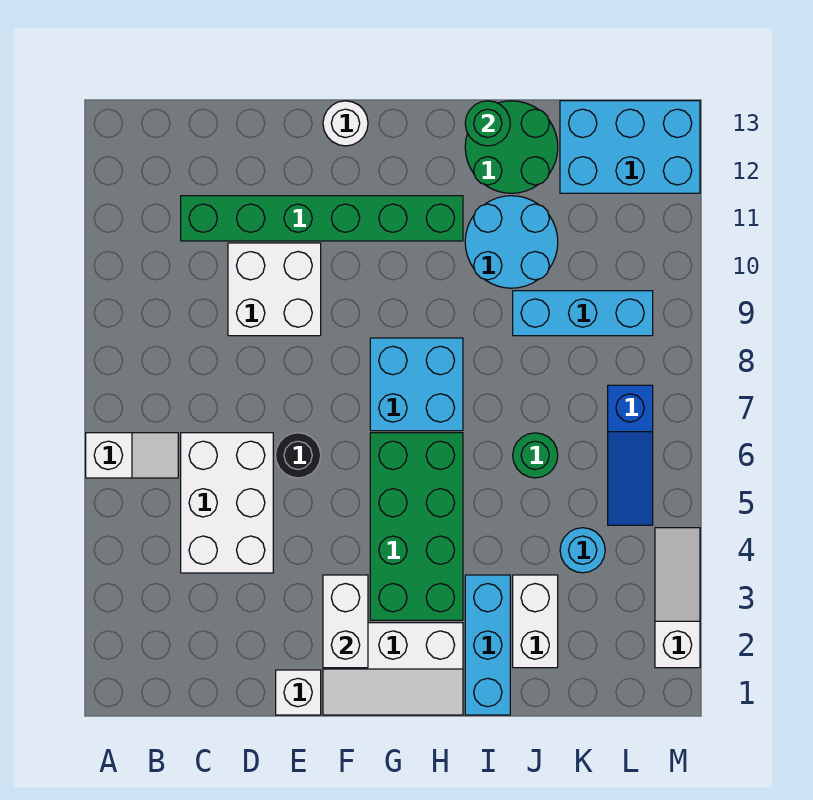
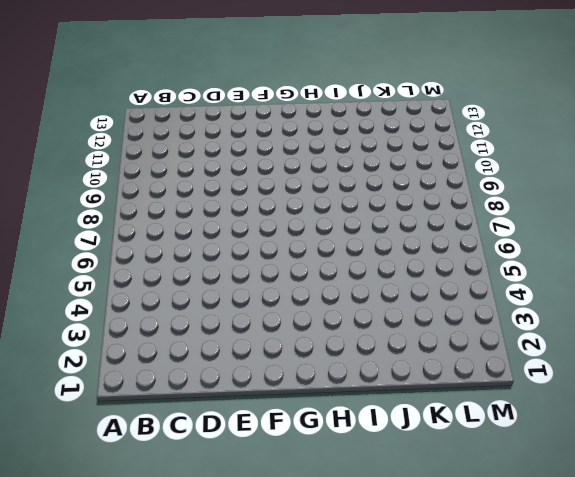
none -> white 1x2 slope [86,433,178,478]
none -> white 2x3 brick [181,433,273,573]
none -> green 1x6 brick [181,196,463,241]

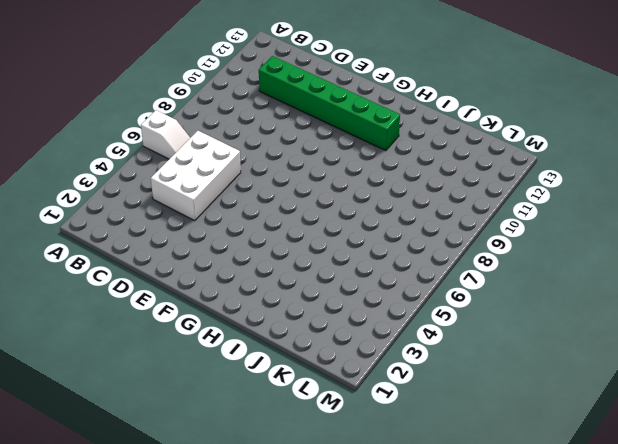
none -> white 2x2 brick [228,243,321,336]
none -> white 1x1 brick [276,670,321,715]
none -> black 1x1 round brick [276,433,321,478]

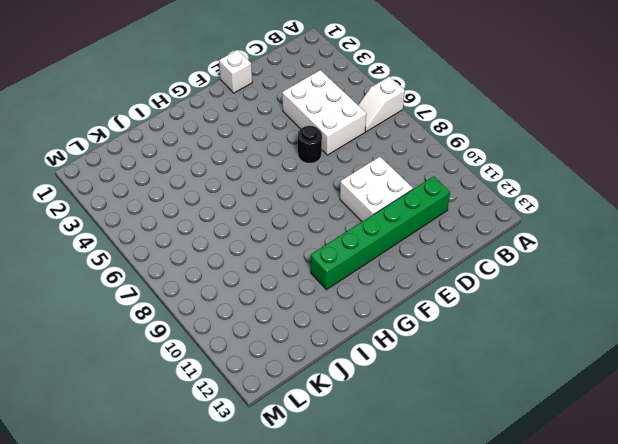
none -> white 2x3 slope [323,623,463,715]
none -> white 1x1 round brick [323,101,368,146]
none -> green 2x4 brick [370,433,463,620]

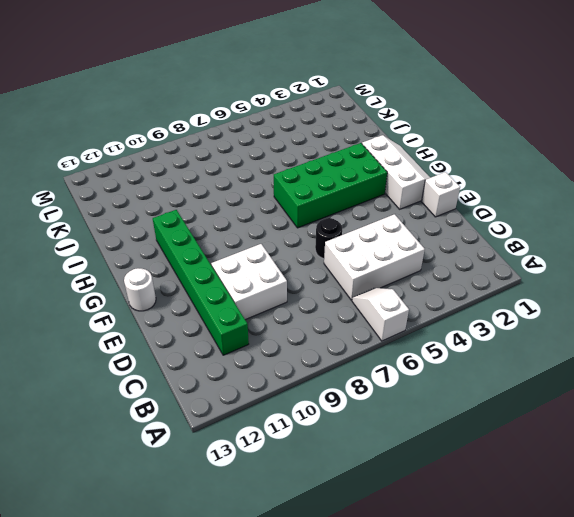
none -> cyan 2x2 brick [370,338,463,431]
none -> cyan 1x3 brick [465,575,510,715]
none -> cyan 2x2 round brick [465,196,558,288]

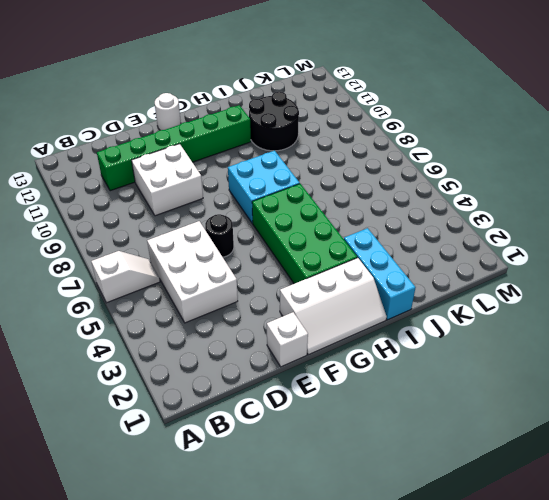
black 2x2 round brick [249,92,299,151] -> cyan 2x2 round brick [465,196,558,288]
none -> green 2x2 round brick [465,101,558,193]
none -> white 1x2 brick [513,575,558,668]
none -> green 1x1 round brick [513,433,558,478]

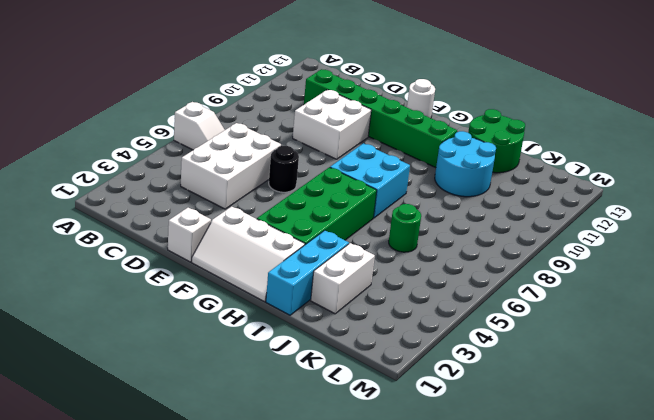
none -> cyan 1x3 brick [513,291,653,336]
none -> cyan 1x1 round brick [560,528,605,573]
none -> cyan 2x3 brick [560,101,700,193]

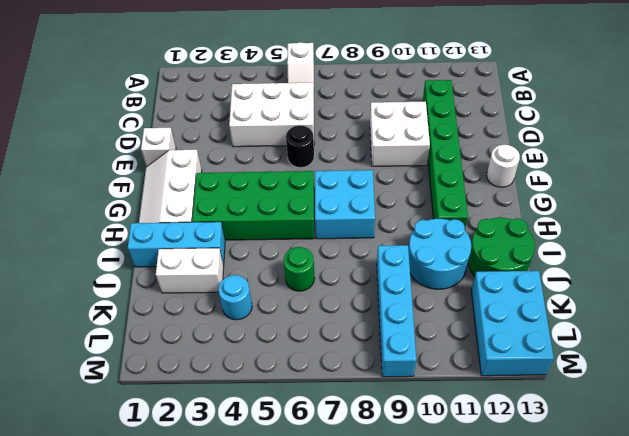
cyan 1x4 brick [377,245,416,377] -> cyan 1x3 brick [513,291,653,336]
none -> blue 1x3 slope [608,385,653,525]
none -> white 1x3 slope [655,528,700,668]
none -> white 1x2 brick [323,575,368,668]

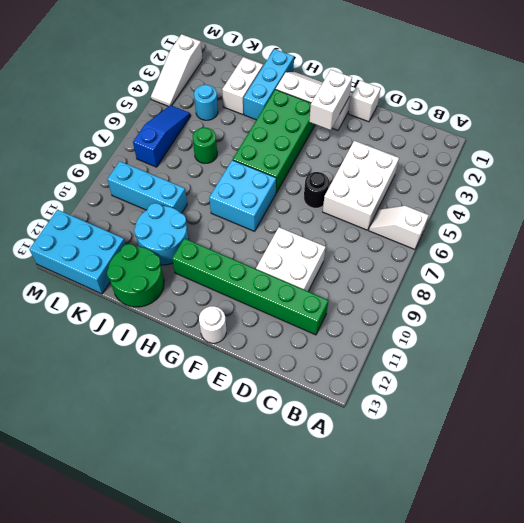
none -> green 1x1 round brick [465,101,510,146]

